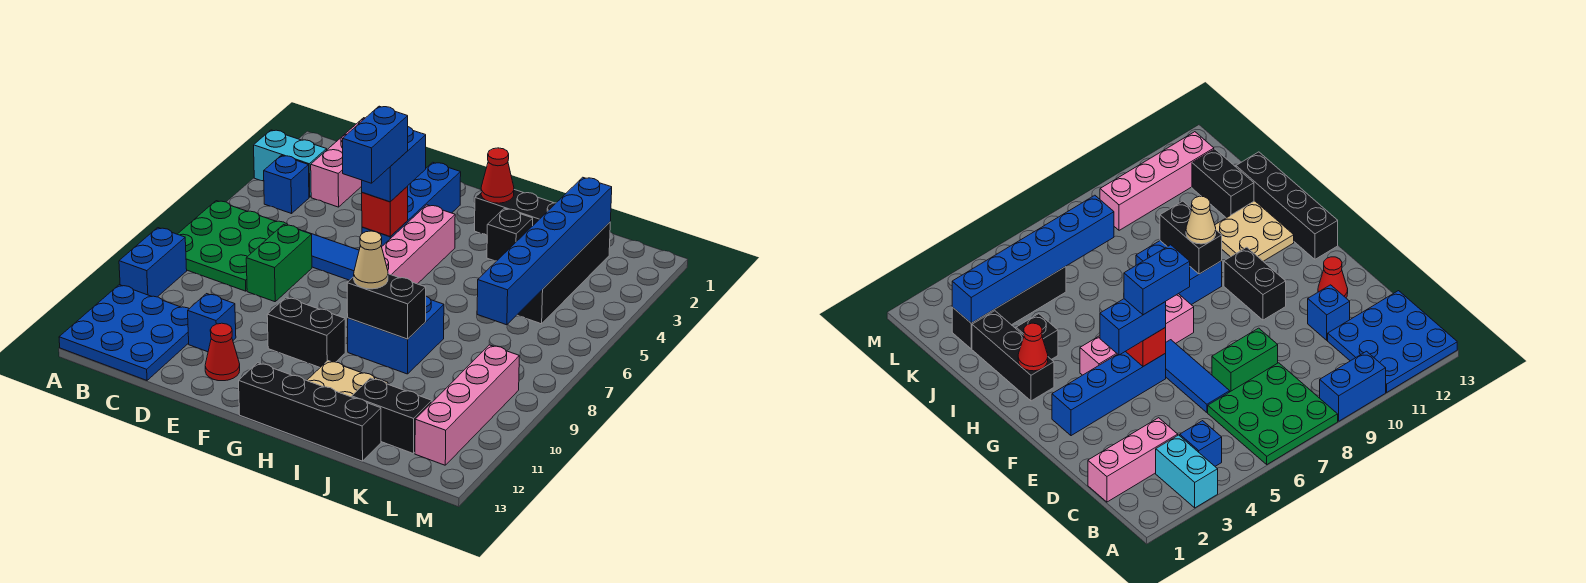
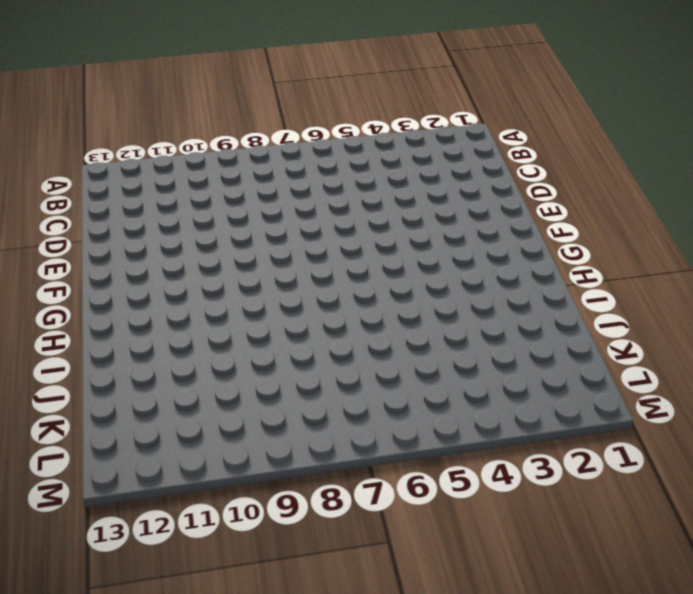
none -> cyan 1x2 brick [254,130,327,197]
none -> green 3x3 plate [178,201,299,291]
none -> blue 1x2 brick [119,228,187,297]

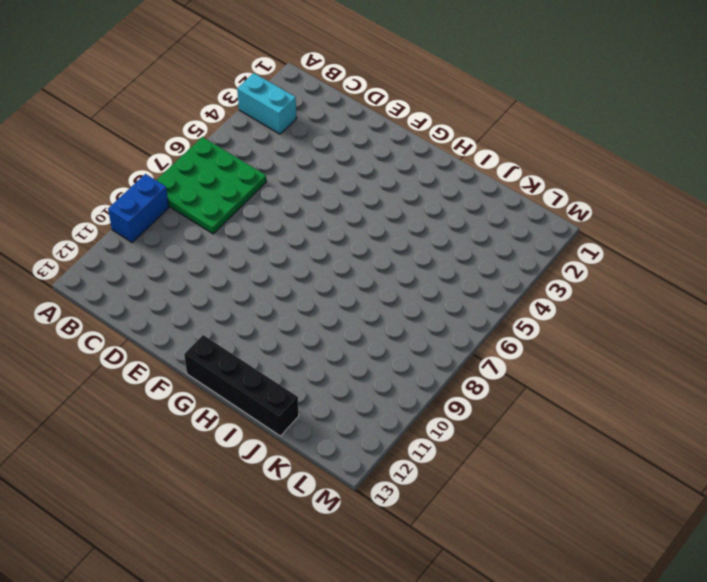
none -> blue 3x3 plate [59,285,189,380]
none -> blue 1x1 brick [264,155,309,214]
none -> pink 1x3 brick [311,118,365,207]

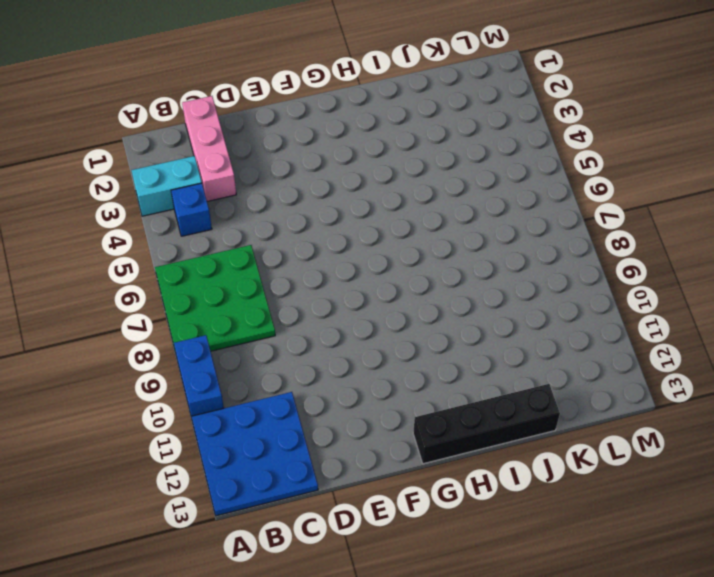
none -> blue 1x3 tile [304,231,359,280]
none -> green 1x2 brick [246,225,312,302]
none -> blue 1x1 brick [188,294,236,352]

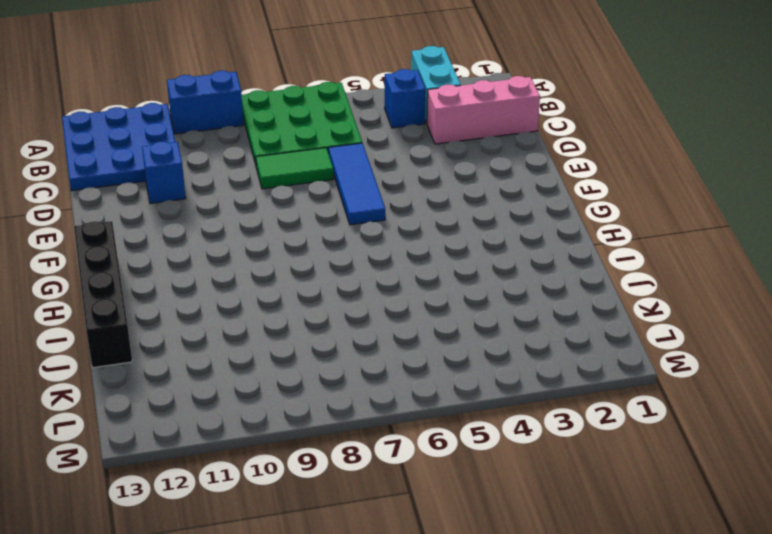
green 1x2 tile [256,148,333,189] -> green 1x2 brick [246,225,312,302]
none -> red 1x1 cone [205,323,240,381]
none -> blue 1x4 brick [362,162,461,247]
none -> black 1x2 brick [267,297,345,367]

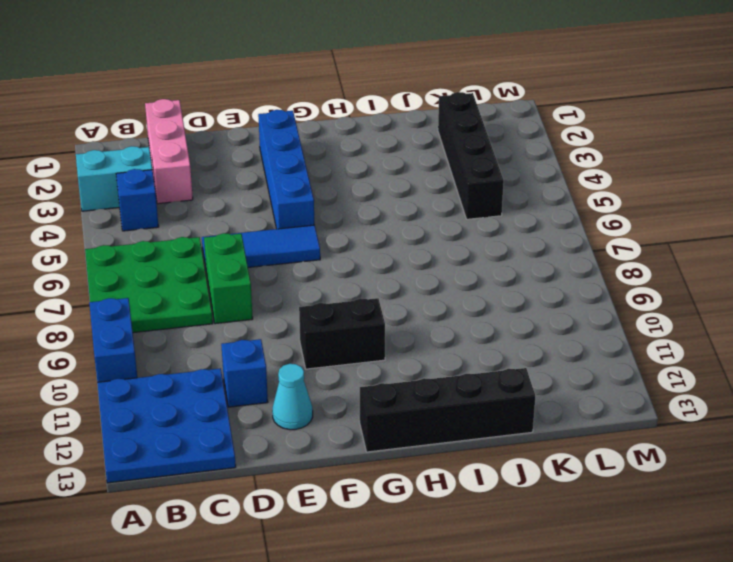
cyan 1x1 cone [272,364,313,430] -> red 1x1 cone [205,323,240,381]
none -> pink 1x4 brick [382,205,455,284]
none -> black 1x3 brick [475,190,556,235]
none -> blue 2x2 brick [348,296,444,374]

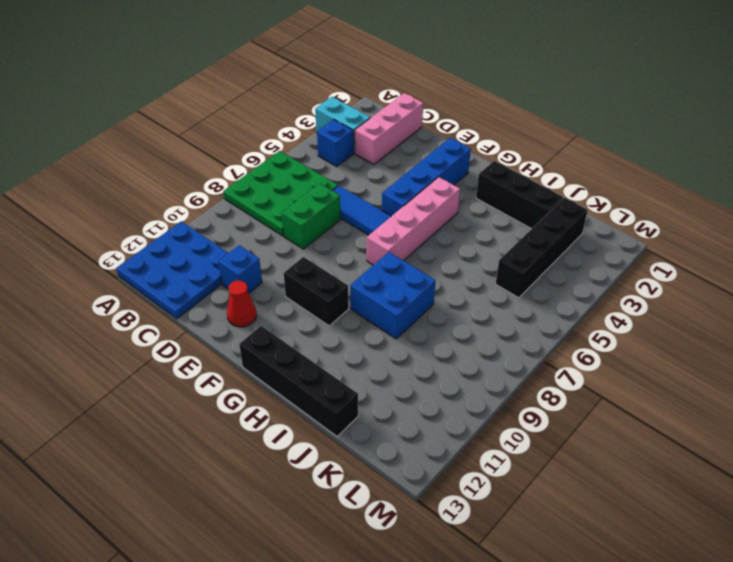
none -> blue 1x2 brick [119,228,187,297]
none -> tan 2x2 plate [307,361,388,397]
none -> black 1x1 brick [487,208,533,261]

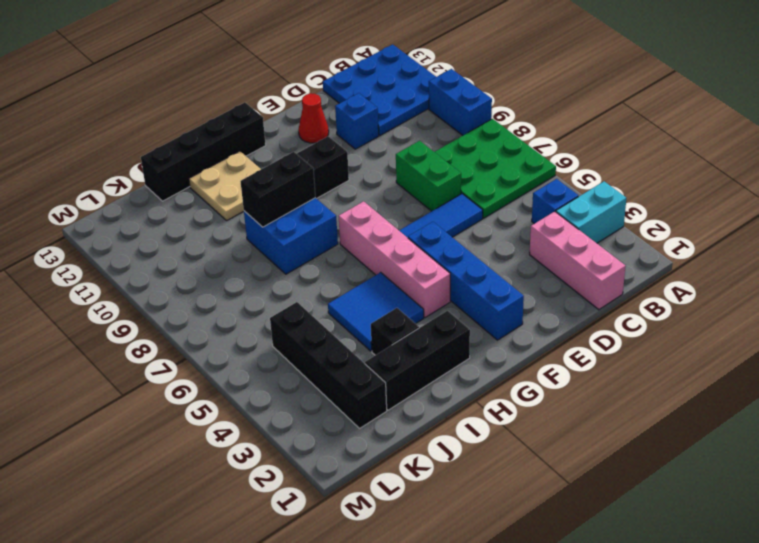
blue 2x2 tile [328,272,424,351] -> none
none -> black 1x2 brick [352,378,432,454]
none -> pink 1x4 brick [415,345,519,465]
none -> red 1x1 brick [362,187,408,237]

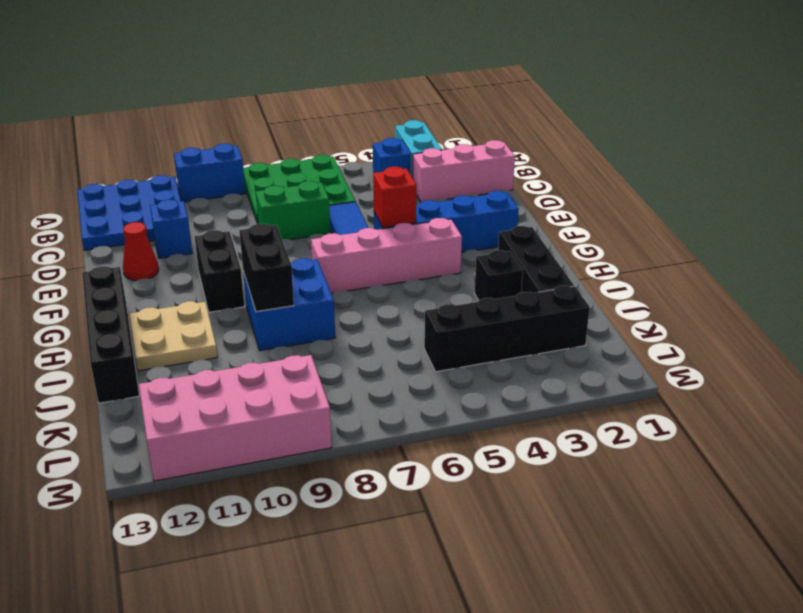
pink 2x4 brick [139,355,332,481] -> pink 1x4 brick [415,345,519,465]
none -> black 1x2 brick [352,378,432,454]
none -> red 1x1 cone [481,148,514,203]
none -> blue 1x6 brick [477,177,612,325]

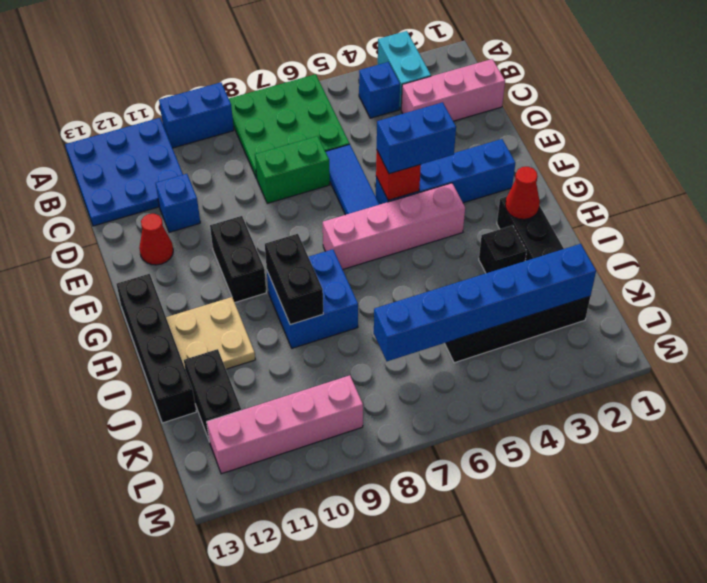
none -> tan 1x1 cone [354,231,388,289]
none -> blue 1x2 brick [343,106,408,183]

